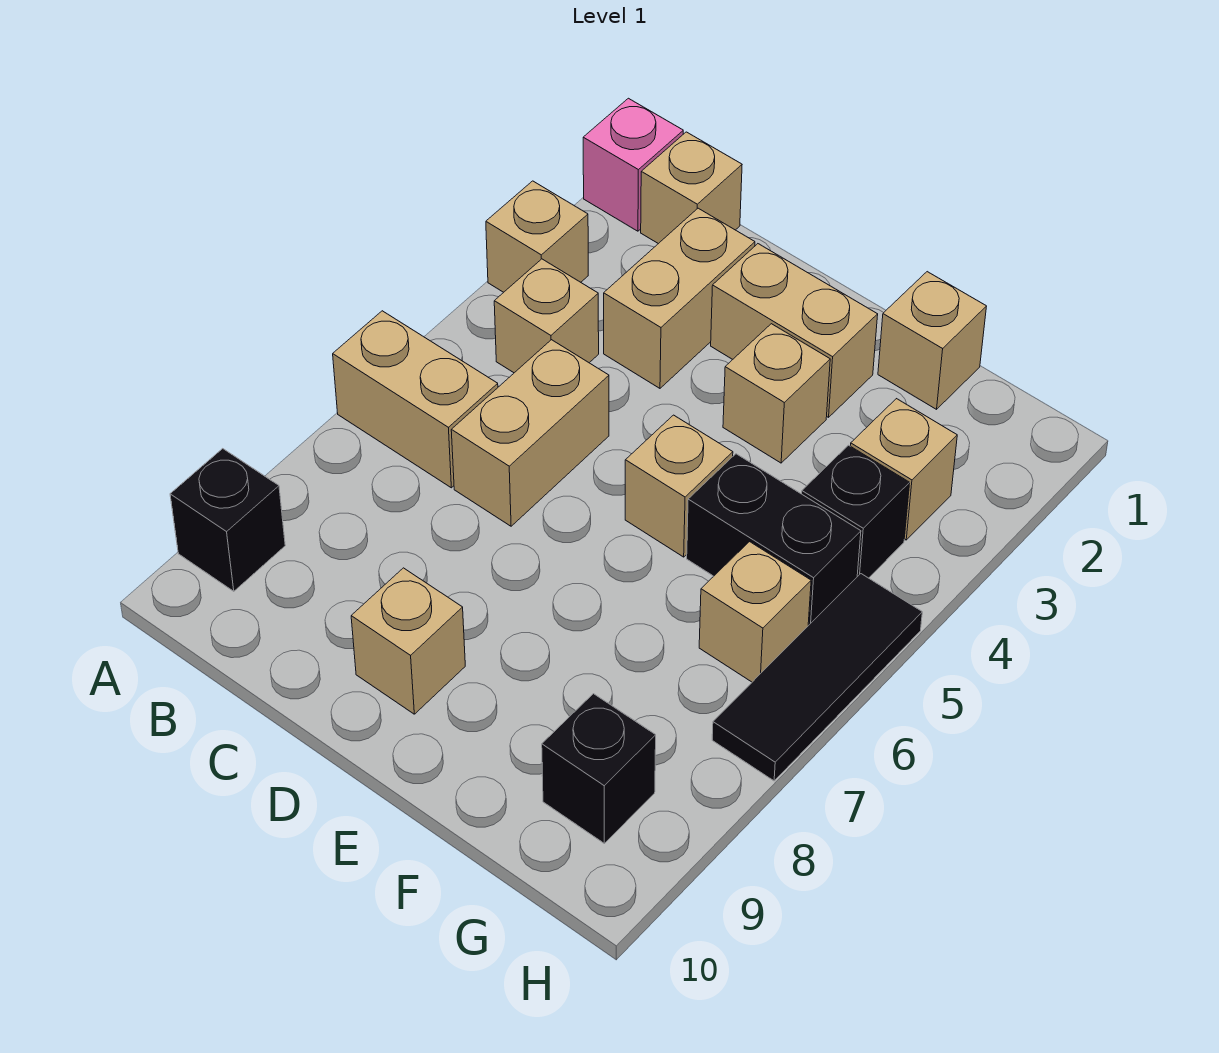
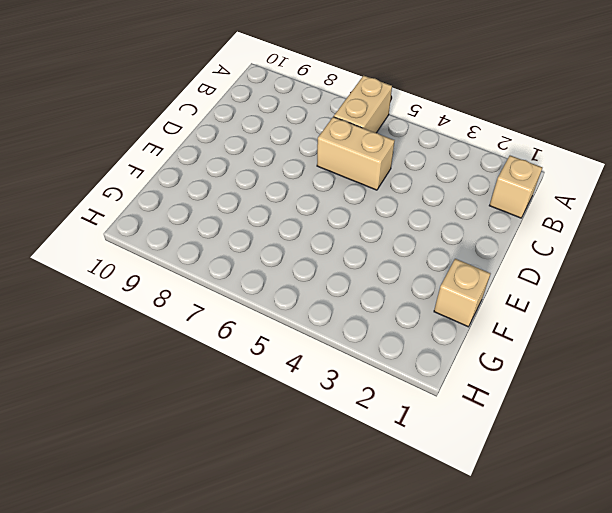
none -> pink 1x1 brick [583,98,683,231]
none -> tan 1x1 brick [486,181,588,292]
none -> black 1x1 brick [170,449,285,591]

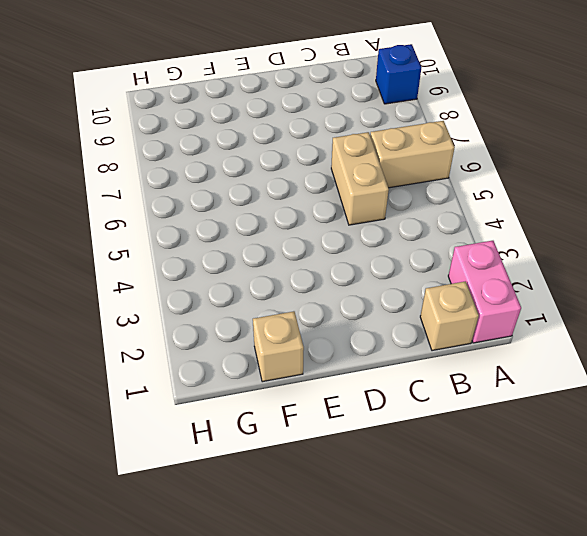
pink 1x2 brick [448,241,521,343] -> pink 1x1 brick [583,98,683,231]
blue 1x1 brick [376,44,422,104] -> black 1x1 brick [170,449,285,591]
none -> tan 1x1 brick [486,181,588,292]
none -> tan 1x1 brick [494,259,599,373]
none -> tan 1x2 brick [604,208,755,388]

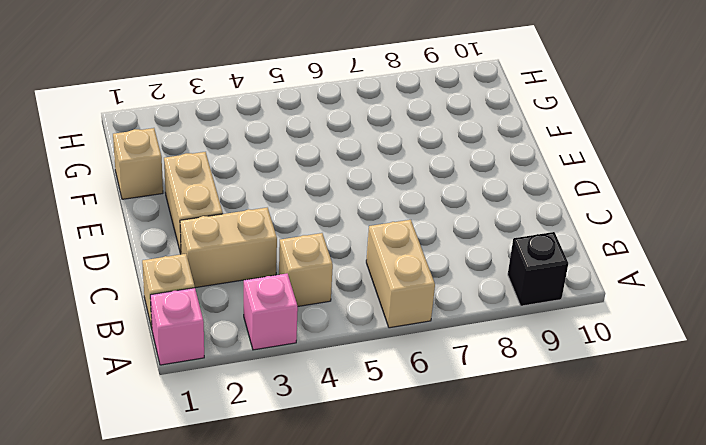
pink 1x1 brick [244,274,298,350] -> tan 1x1 brick [486,181,588,292]
none -> tan 1x2 brick [451,340,609,526]
none -> tan 1x1 brick [351,568,465,714]
none -> tan 1x1 brick [723,324,830,463]

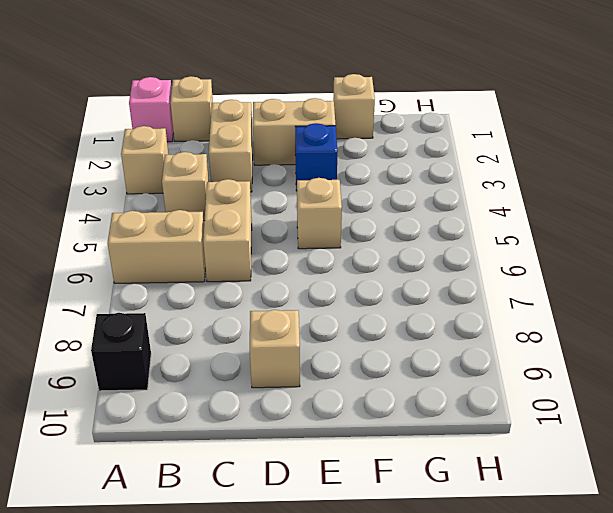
blue 1x1 brick [295,123,338,191] -> tan 1x1 brick [723,324,830,463]
none -> black 1x2 brick [687,454,861,626]
none -> tan 1x1 brick [851,399,957,540]
none -> black 1x1 brick [802,445,910,578]

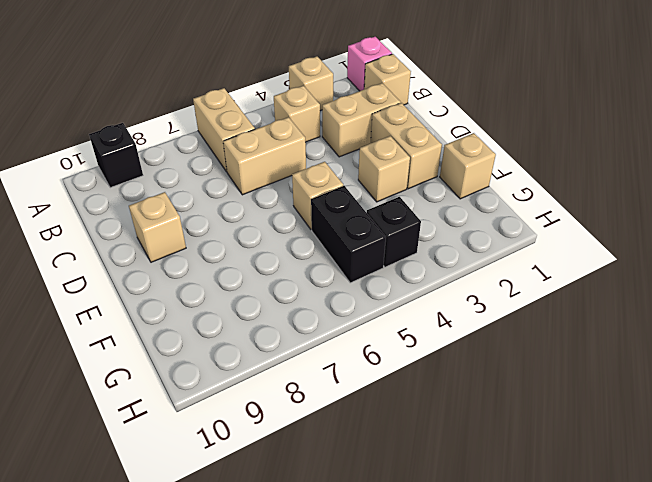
none -> tan 1x1 brick [851,399,957,540]
none -> tan 1x1 brick [699,542,811,682]
none -> black 1x1 brick [542,694,656,843]

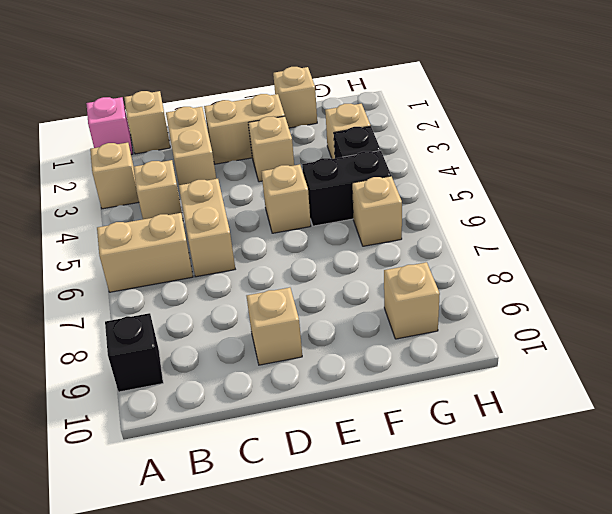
tan 1x1 brick [384,262,440,339] -> black 1x1 brick [542,694,656,843]
none -> black 1x3 tile [712,574,922,781]

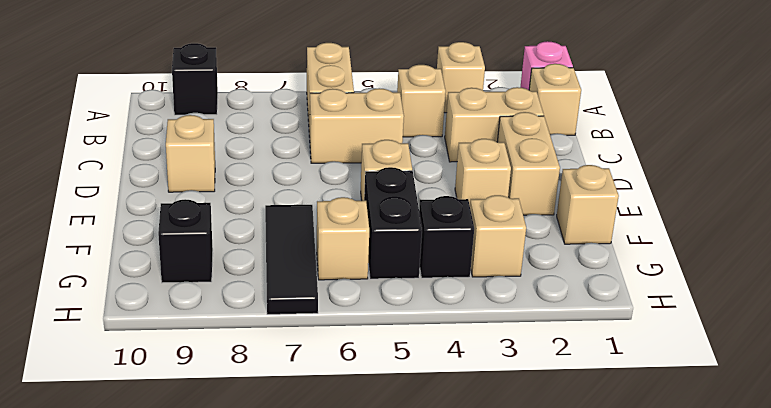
black 1x3 tile [265,205,318,314] -> black 1x3 tile turned to [712,574,922,781]

